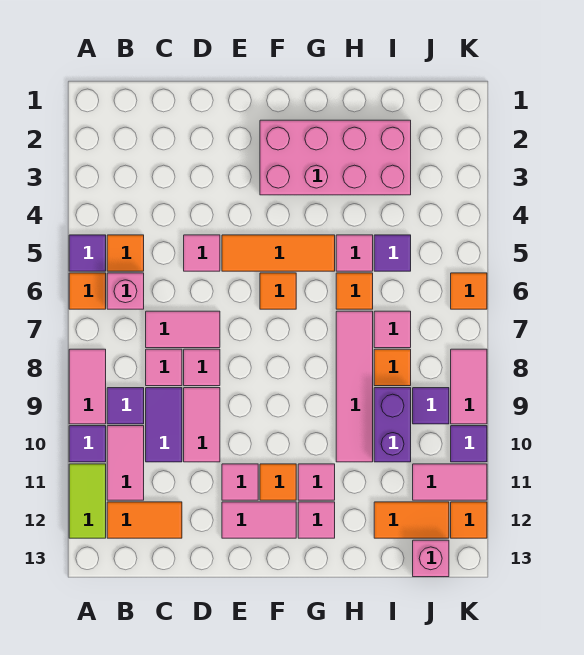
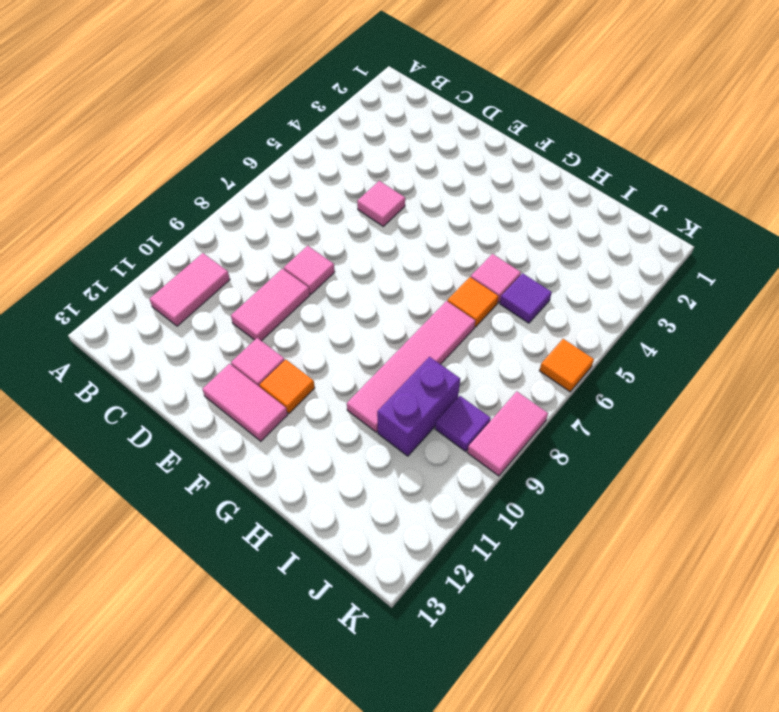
none -> purple 1x1 tile [69,235,106,271]
none -> orange 1x1 tile [69,273,106,309]
none -> pink 1x2 tile [69,349,106,424]
none -> purple 1x1 tile [69,426,106,462]

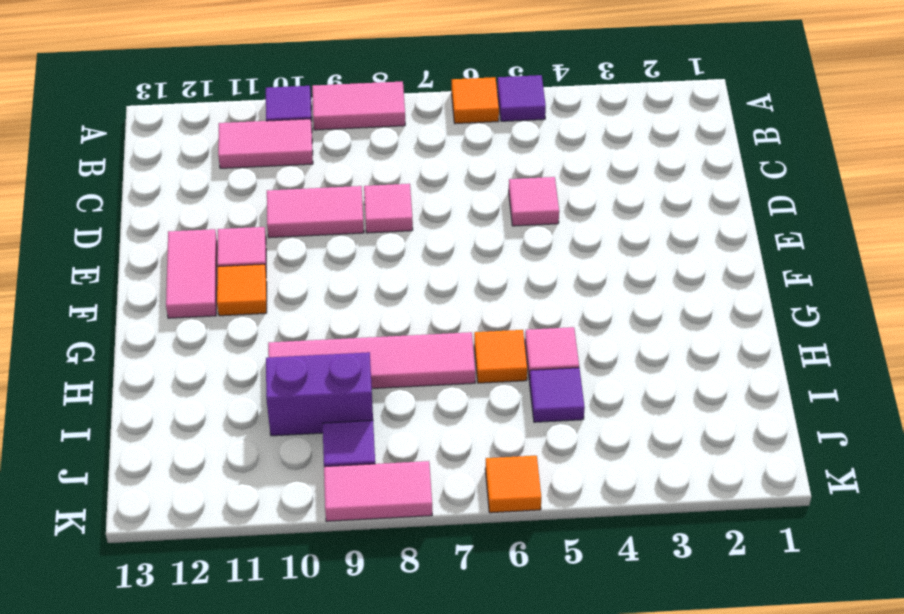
none -> lime 1x2 tile [69,464,106,538]
none -> orange 1x1 tile [107,235,144,271]
none -> pink 1x1 brick [107,273,144,309]
none -> purple 1x1 tile [107,388,144,424]

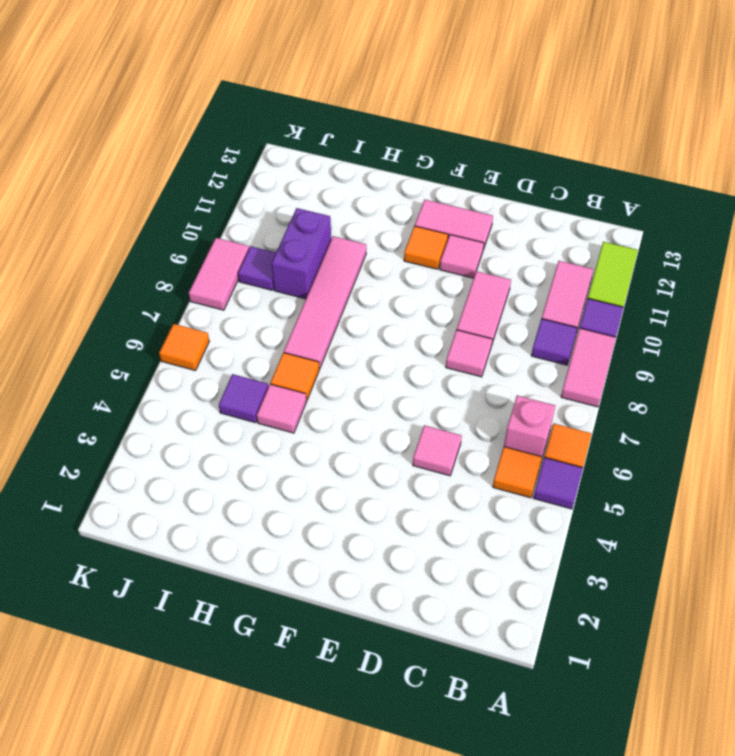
none -> orange 1x2 tile [107,502,182,538]
none -> pink 1x2 tile [146,311,220,348]
none -> pink 1x1 tile [146,349,182,386]
none -> purple 1x2 tile [146,388,182,462]

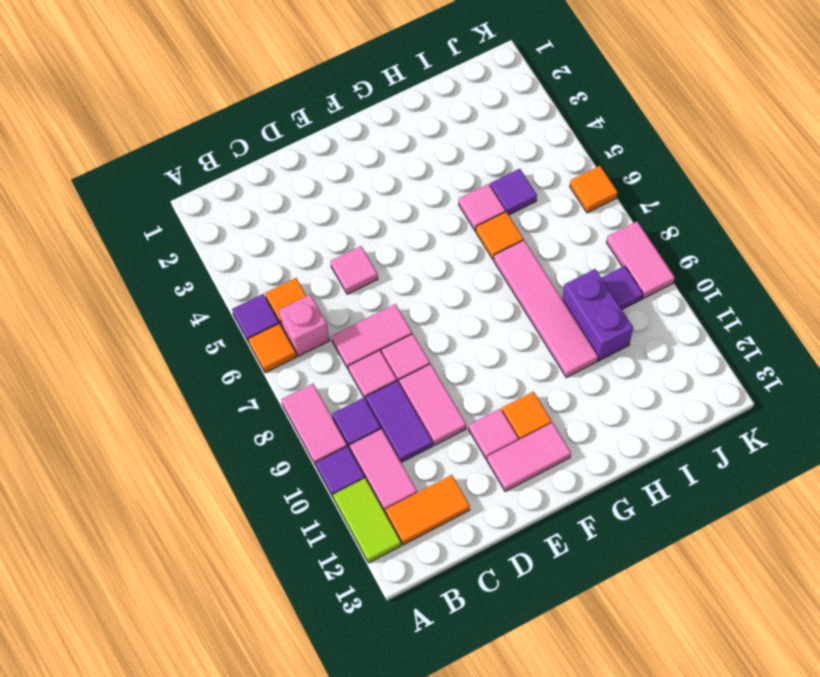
none -> orange 1x3 tile [222,235,335,271]
none -> pink 2x4 brick [260,120,411,195]
none -> orange 1x1 tile [260,273,296,309]
none -> pink 1x1 tile [298,464,335,500]

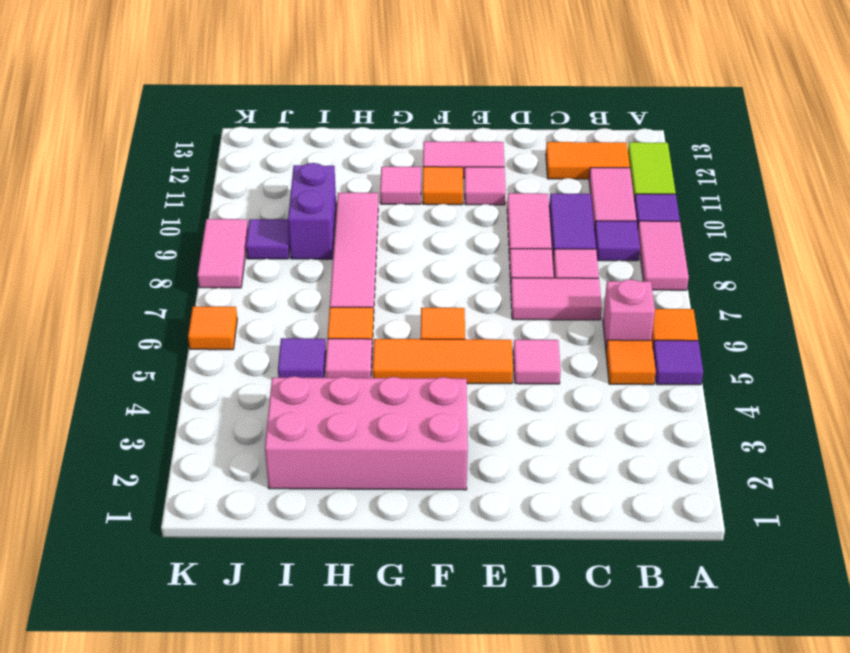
none -> pink 1x1 tile [298,502,335,538]
none -> pink 1x1 tile [374,311,411,348]
none -> orange 1x1 tile [374,349,411,386]
none -> orange 1x2 tile [374,502,449,538]

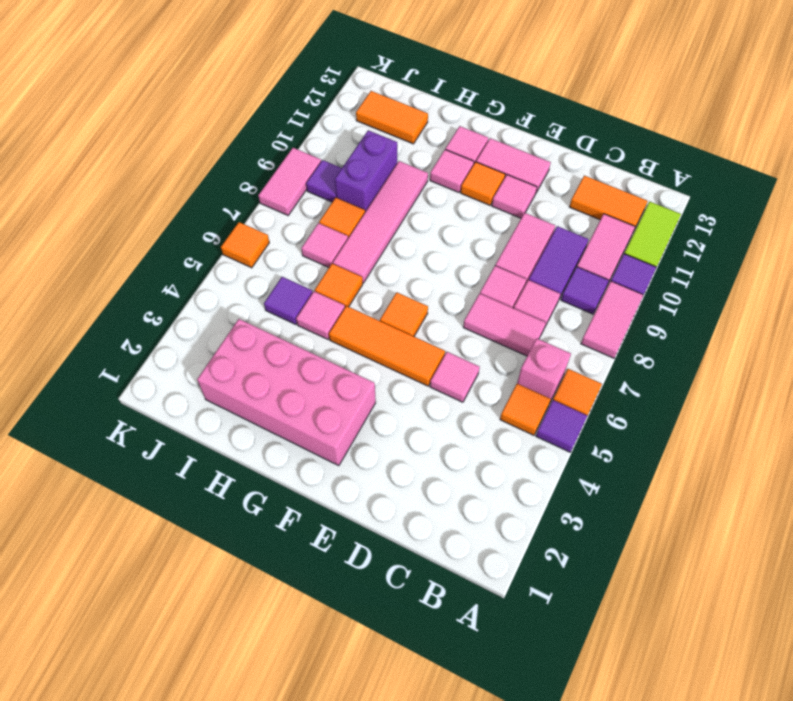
none -> pink 1x2 tile [413,464,487,500]
none -> pink 1x1 brick [413,540,449,577]
none -> purple 1x1 tile [451,426,487,462]
none -> orange 1x1 tile [451,502,487,538]

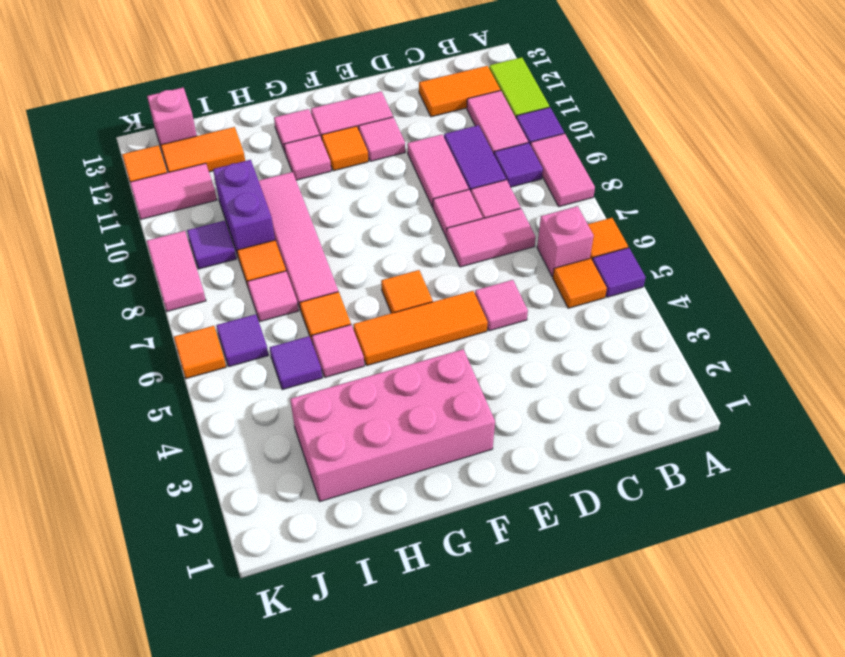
purple 1x1 tile [216,314,268,367] -> purple 1x1 tile moved to [451,426,487,462]

